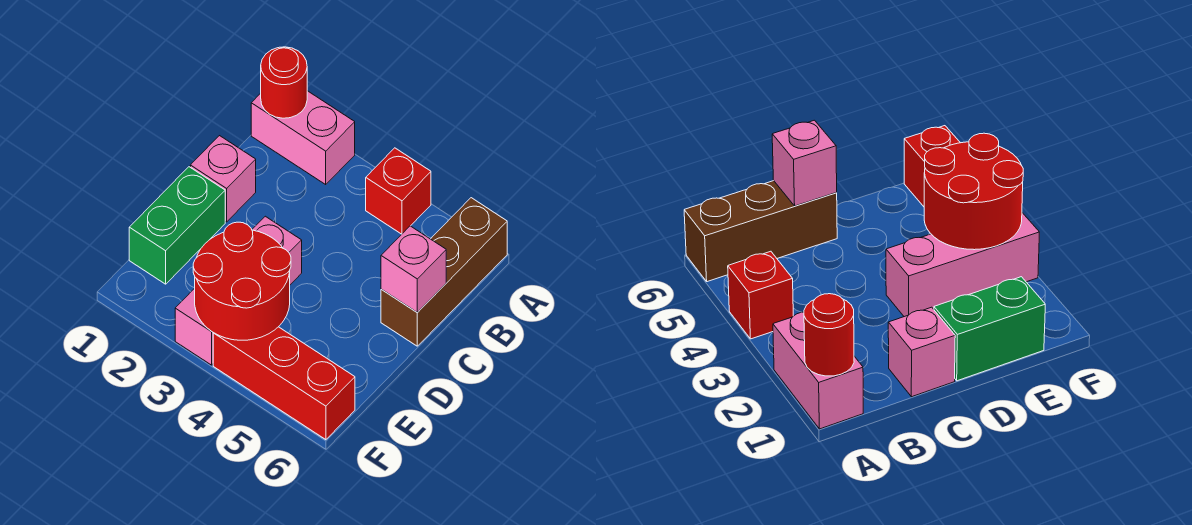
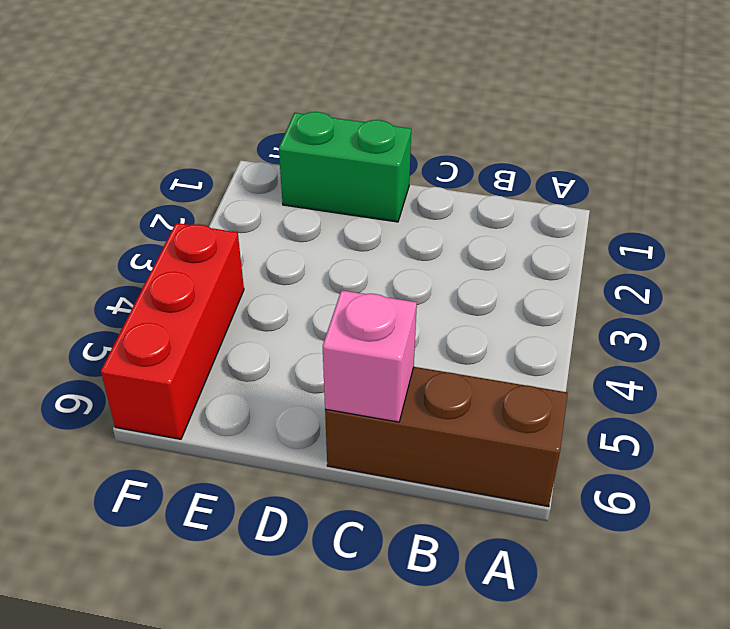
none -> pink 1x2 brick [251,91,355,184]
none -> red 1x1 brick [366,148,431,234]

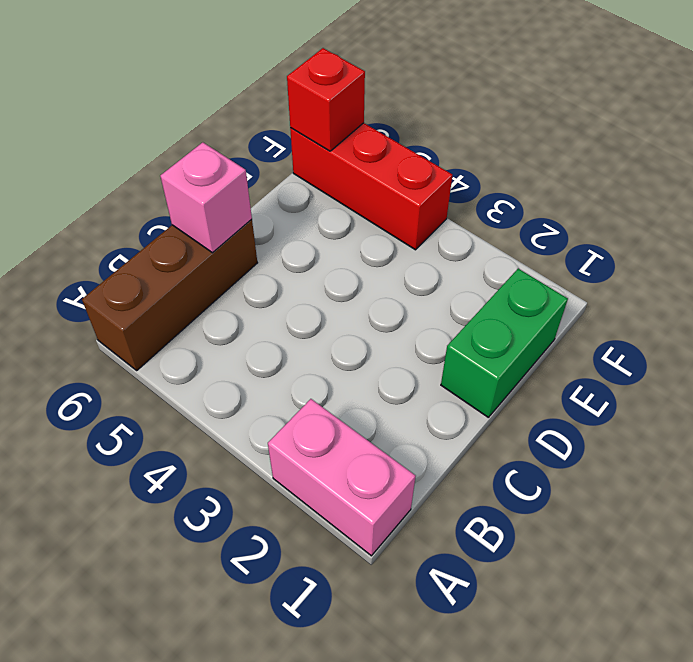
red 1x1 brick [287,48,365,151] -> red 1x1 brick moved to [366,148,431,234]
none -> pink 1x1 brick [190,136,256,222]
none -> pink 1x3 brick [175,216,302,365]

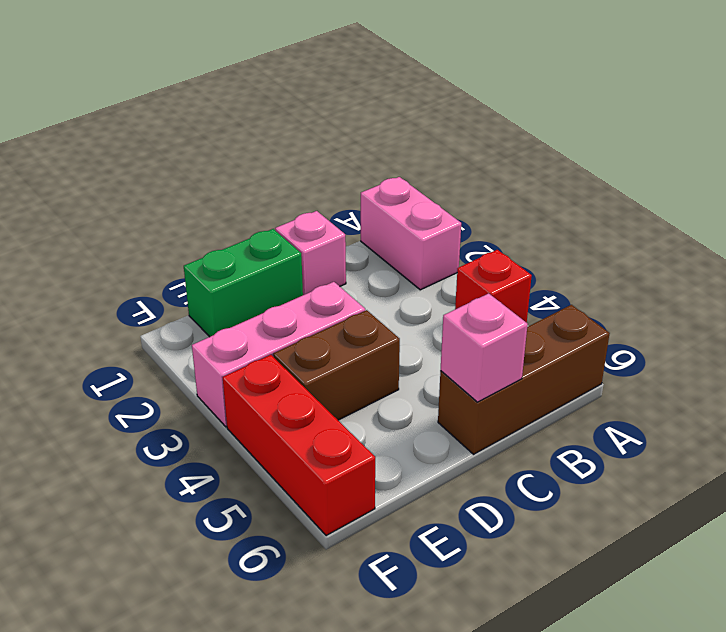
brown 1x2 brick [273,310,400,420] -> none
none -> red 1x1 round brick [261,47,307,118]
none -> red 2x2 round brick [193,222,291,340]

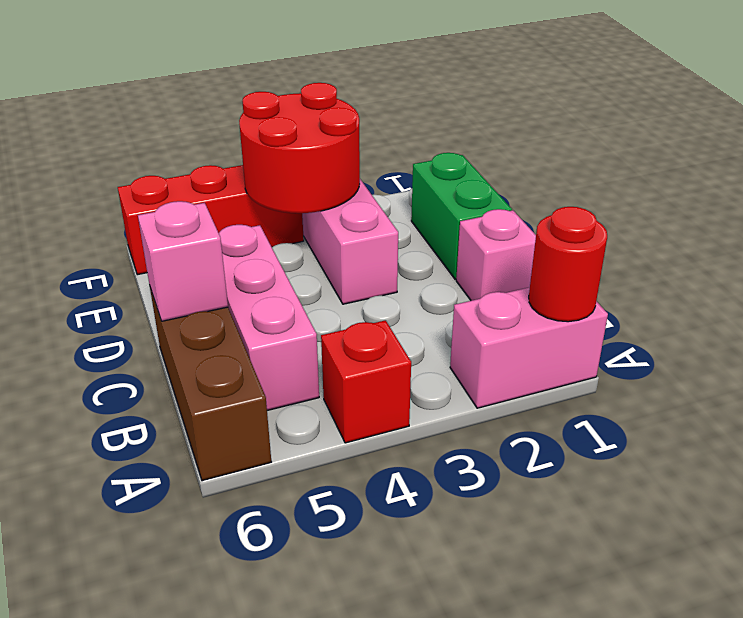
pink 1x3 brick [219,225,319,411] -> none

